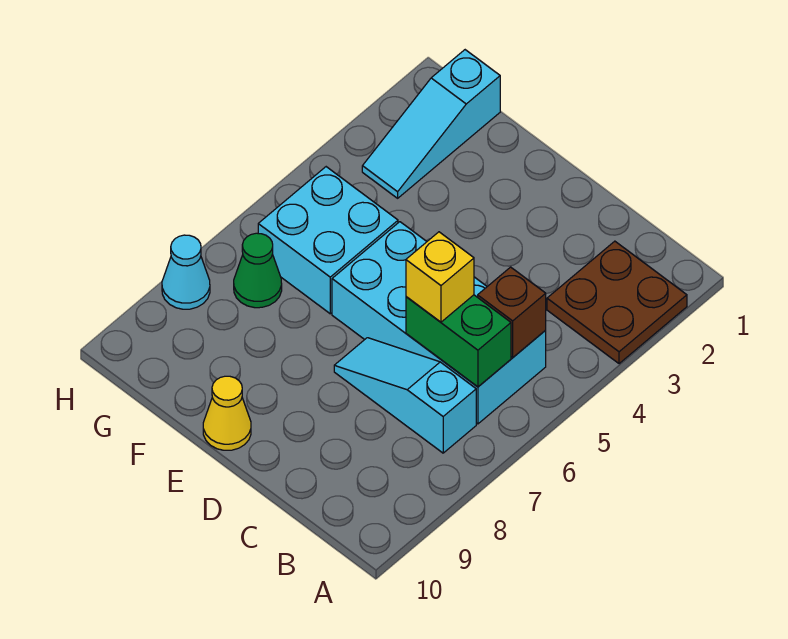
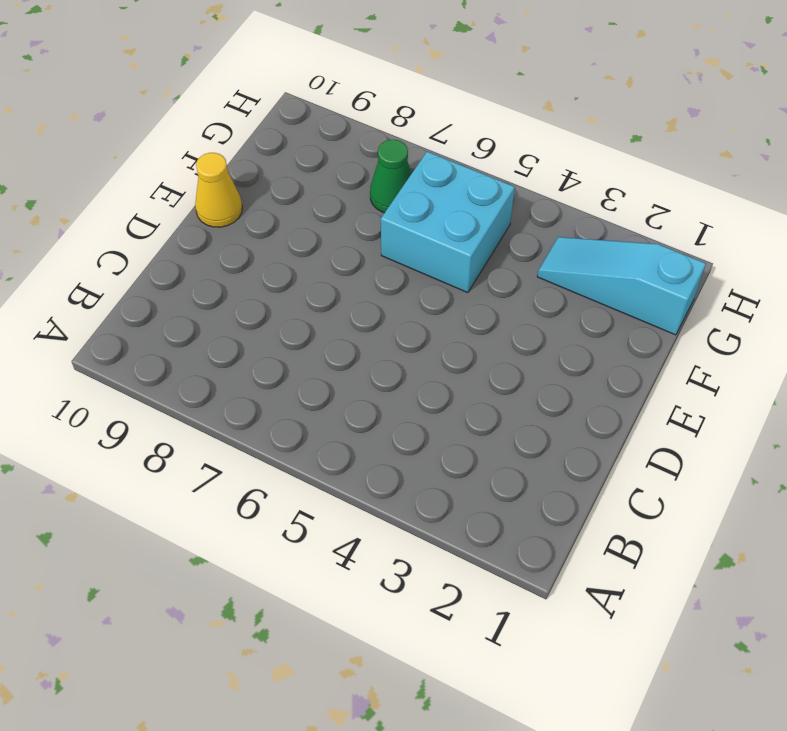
none -> brown 2x2 plate [547,241,687,364]
none -> cyan 2x4 brick [332,222,546,424]

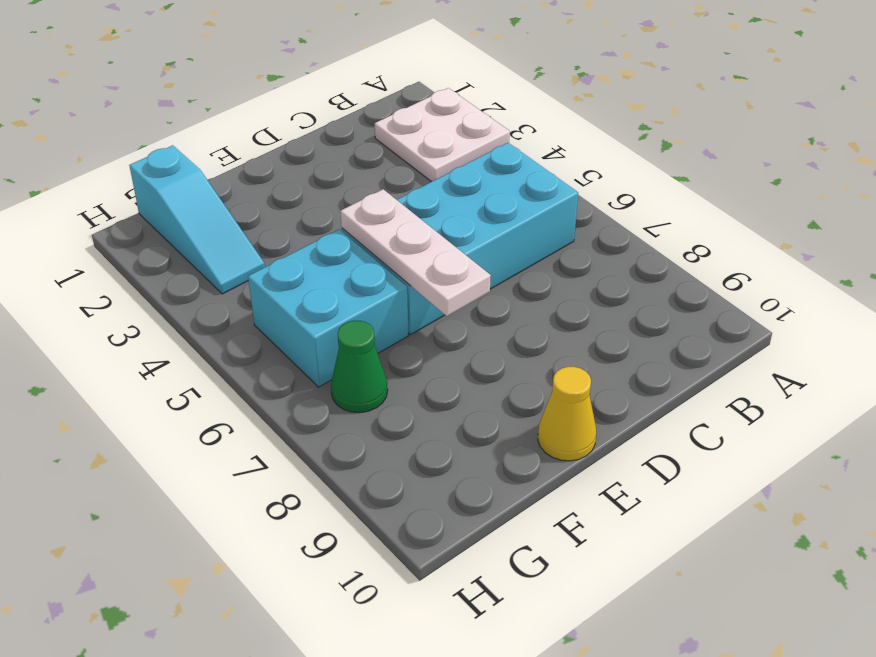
white 2x2 plate [375,88,510,182] -> brown 2x2 plate [547,241,687,364]
white 1x3 plate [340,189,491,316] -> none
none -> cyan 1x3 slope [334,338,476,453]
none -> cyan 1x1 cone [162,235,210,309]

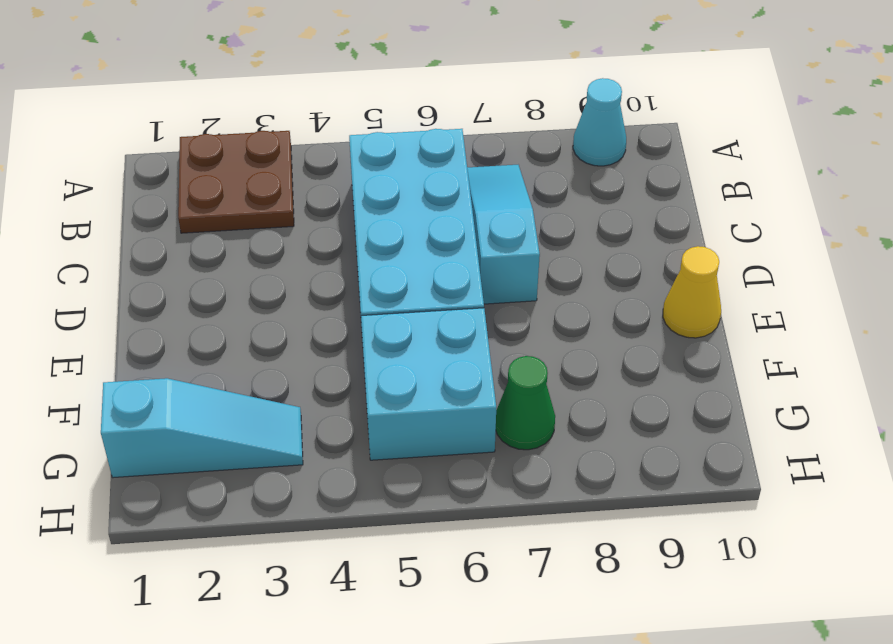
cyan 1x1 cone [573,78,626,166] -> cyan 1x1 cone moved to [162,235,210,309]
cyan 1x3 slope [467,165,540,304] -> cyan 1x3 slope turned to [334,338,476,453]
none -> brown 1x1 brick [478,267,546,357]
none -> green 1x2 brick [406,295,511,387]

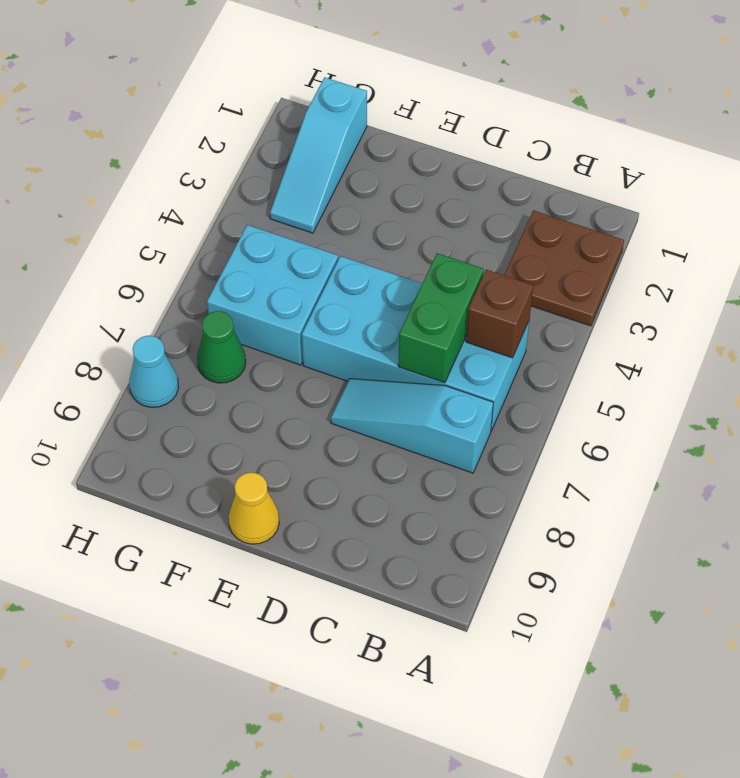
green 1x2 brick [398,253,484,383] -> green 1x2 brick turned to [406,295,511,387]
none -> yellow 1x1 brick [406,232,474,322]

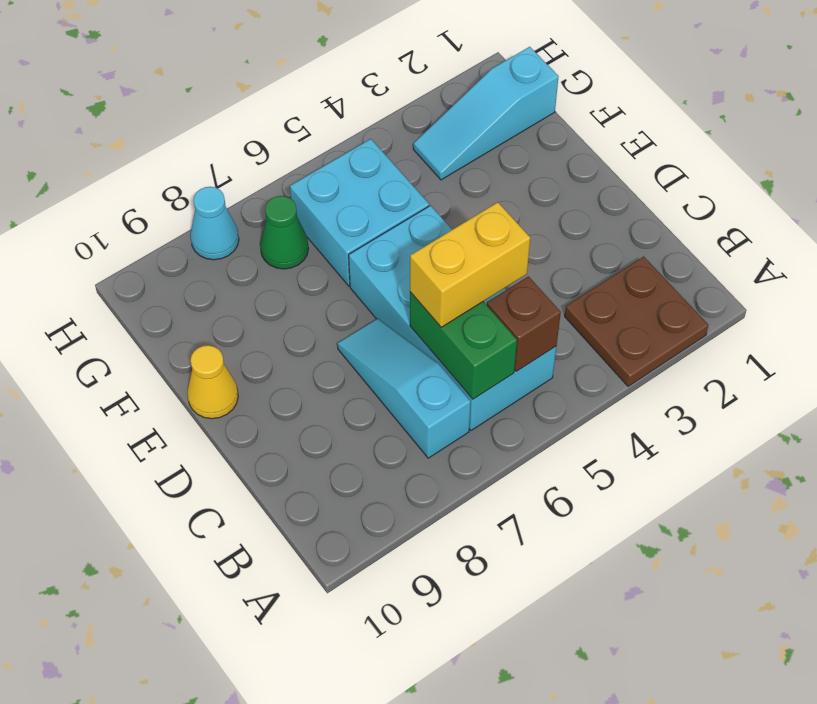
yellow 1x2 brick [410,202,530,327] -> yellow 1x1 brick [406,232,474,322]

